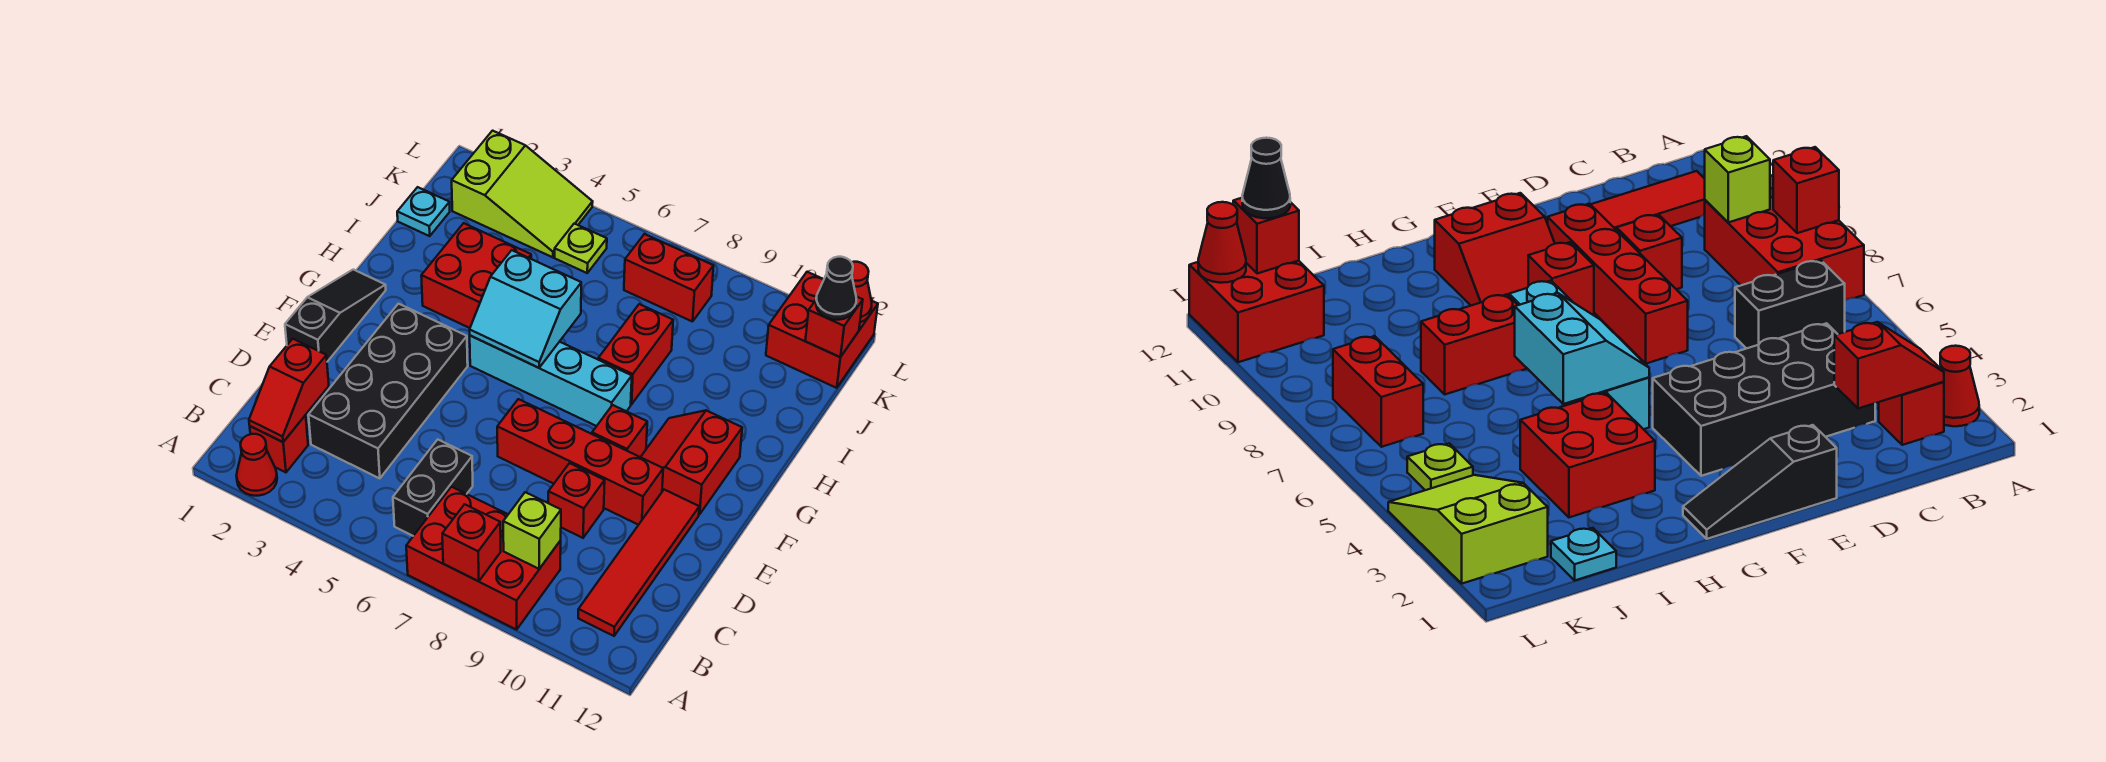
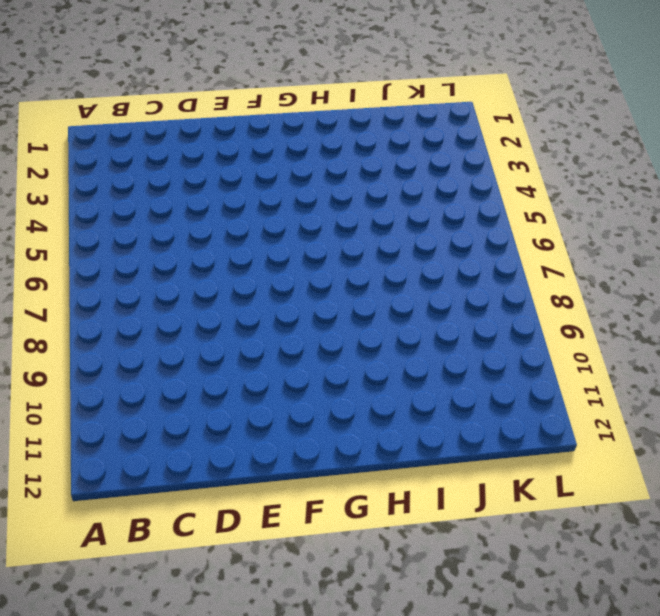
none -> red 1x1 cone [236,434,277,496]
none -> red 2x3 brick [406,487,561,630]
none -> red 1x1 brick [250,415,308,472]

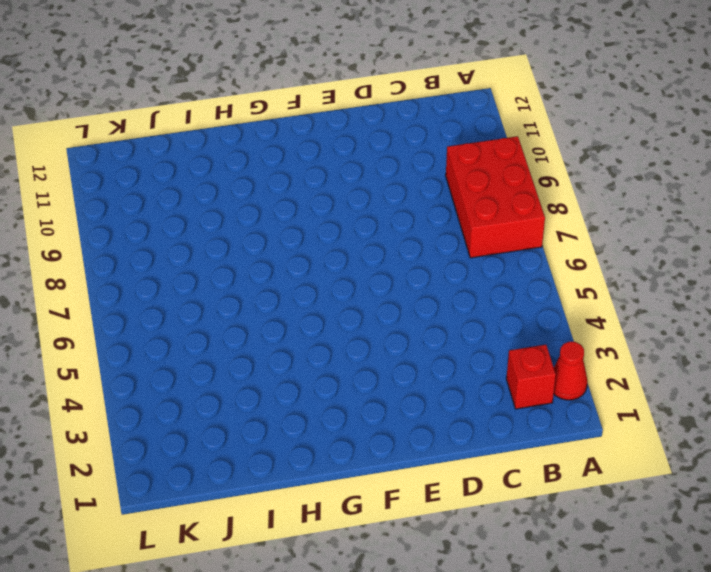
none -> black 1x2 brick [393,440,473,536]
none -> red 1x4 tile [578,490,699,636]
none -> black 2x4 brick [309,304,468,478]

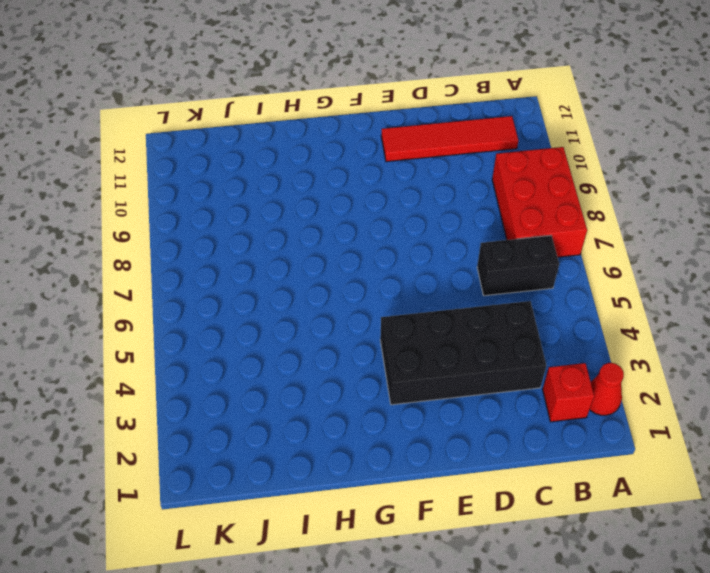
none -> red 1x1 brick [548,463,605,538]
none -> black 1x3 slope [285,270,386,362]
none -> red 1x4 brick [497,399,663,525]

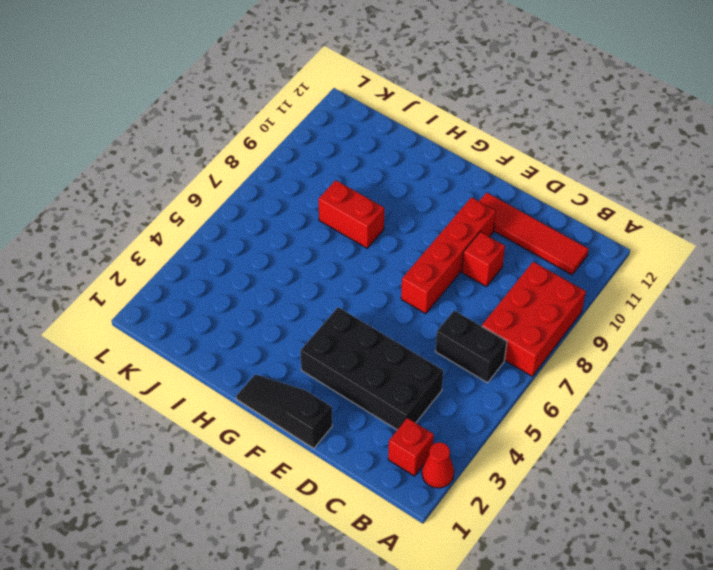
none -> red 1x1 brick [592,405,647,457]
none -> red 2x2 slope [641,410,742,514]
none -> cyan 1x4 brick [470,336,632,426]

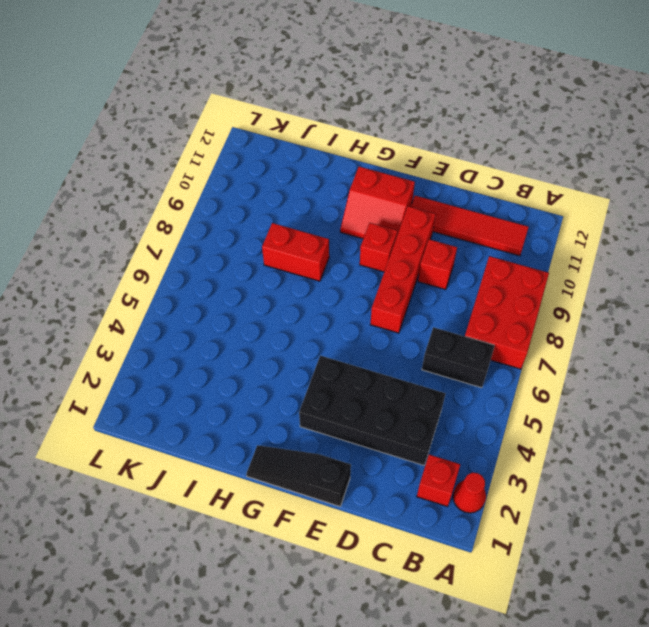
none -> cyan 1x4 brick [470,336,632,426]
none -> red 2x2 brick [421,223,531,328]
none -> cyan 1x1 plate [397,187,450,236]

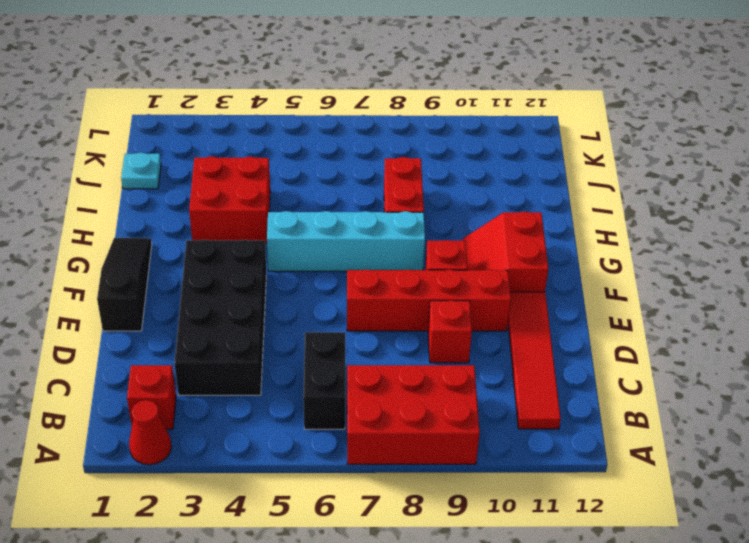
none -> lime 2x3 slope [452,131,593,257]
none -> lime 1x1 plate [555,224,607,273]
none -> red 1x2 brick [624,234,714,322]

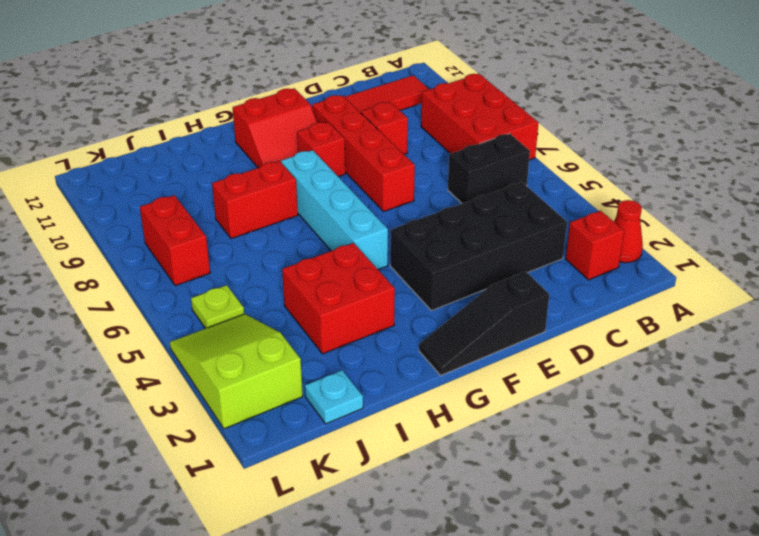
none -> red 2x2 brick [766,272,878,388]
none -> red 1x1 brick [442,504,501,581]
none -> red 1x2 slope [249,339,329,442]

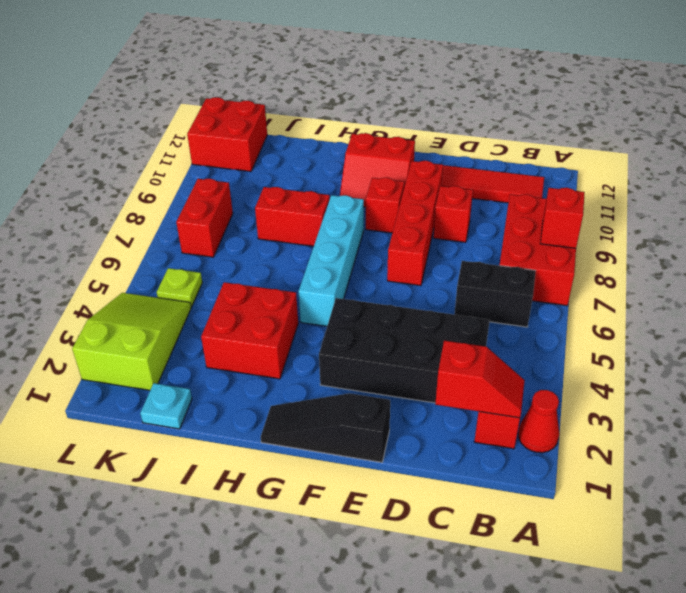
none -> lime 1x1 brick [503,492,561,569]
none -> cyan 2x2 slope [470,250,581,368]
none -> red 1x1 brick [805,297,863,357]

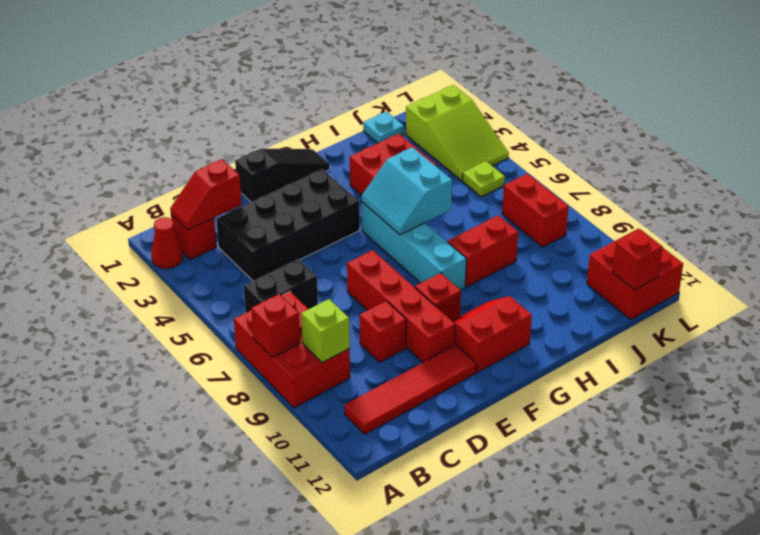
none -> red 1x1 cone [852,262,872,322]
none -> black 1x1 cone [816,257,856,320]

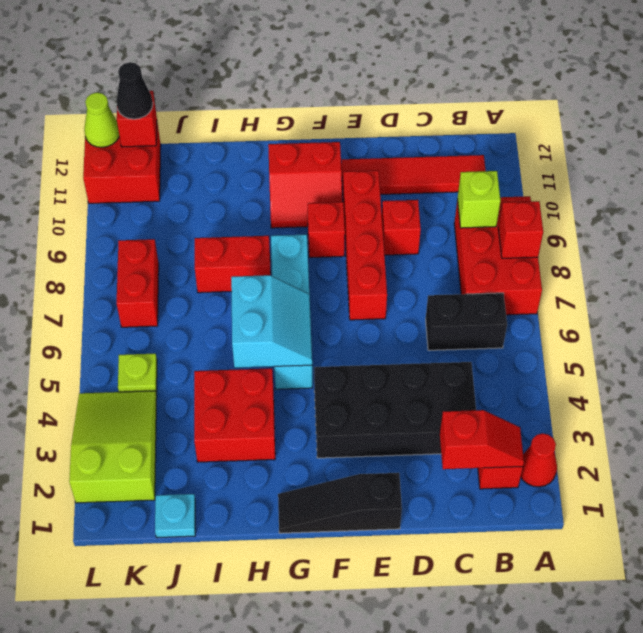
lime 1x1 cone [84,93,119,147] -> red 1x1 cone [852,262,872,322]

